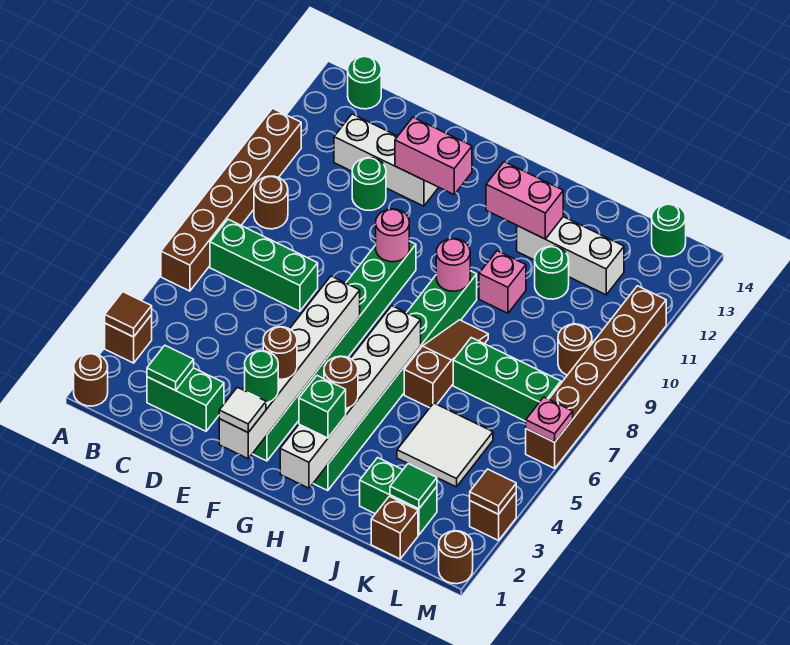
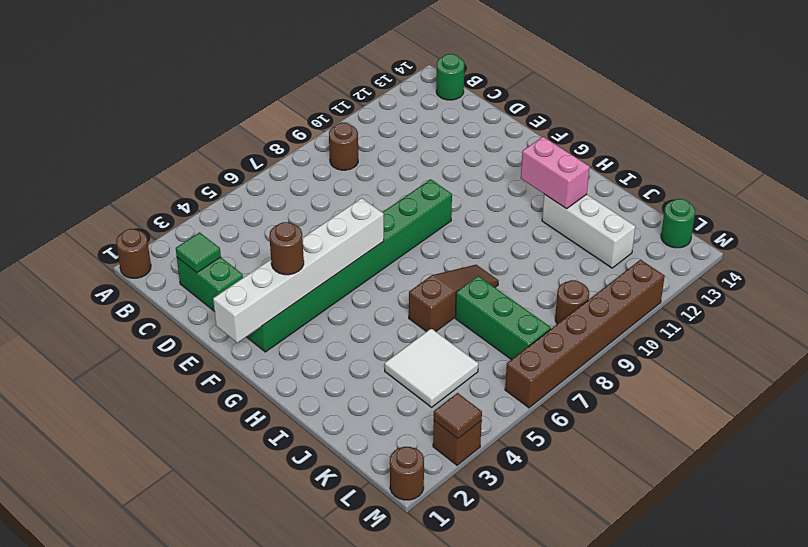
none -> brown 1x1 brick [105,315,152,363]
none -> brown 1x6 brick [161,108,301,291]
none -> green 1x3 brick [210,219,318,311]
none -> white 1x3 brick [334,114,439,206]

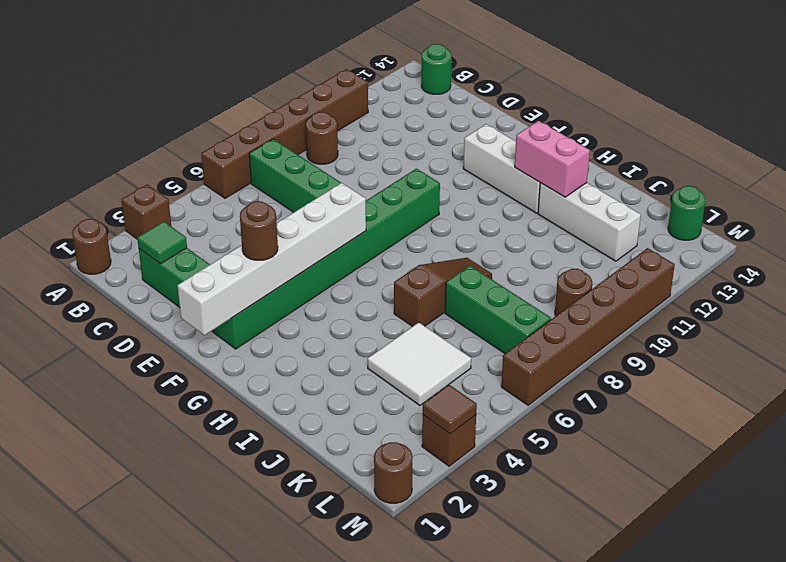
white 1x3 brick [463,124,540,213] -> white 1x3 brick moved to [334,114,439,206]
none -> green 1x1 round brick [352,158,386,210]
none -> green 1x8 brick [313,271,477,491]
none -> pink 1x1 brick [479,251,526,313]
none -> green 1x2 brick [360,458,437,535]

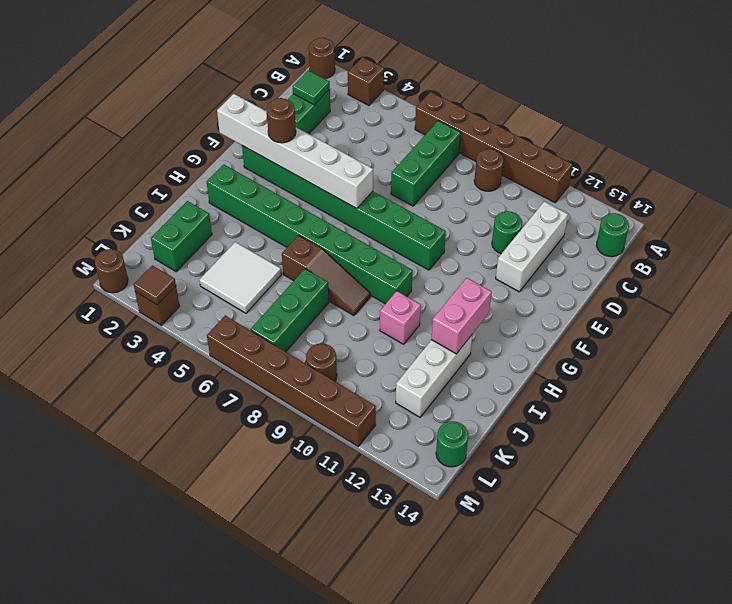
none -> green 1x1 round brick [535,246,569,299]
none -> brown 1x1 brick [371,496,418,559]
none -> brown 1x1 tile [105,292,152,337]
none -> pink 1x2 brick [395,117,472,194]

